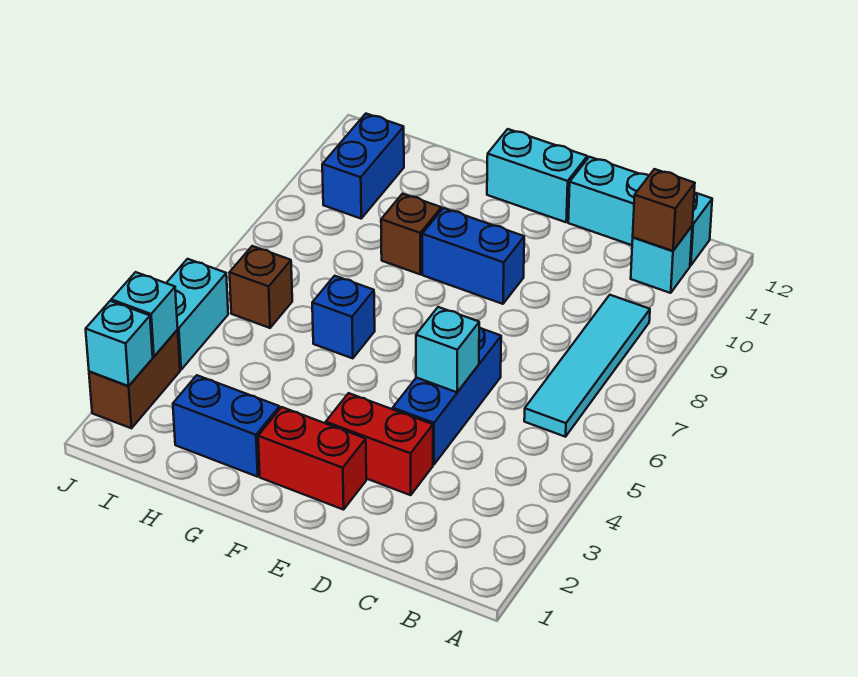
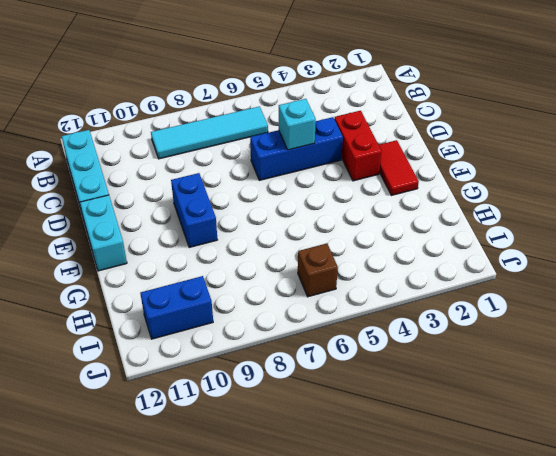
red 1x2 tile [379,140,419,196] -> red 1x2 brick [258,407,366,510]
none -> cyan 1x1 brick [631,226,692,293]
none -> blue 1x2 brick [173,375,280,477]
none -> blue 1x1 brick [312,276,375,358]

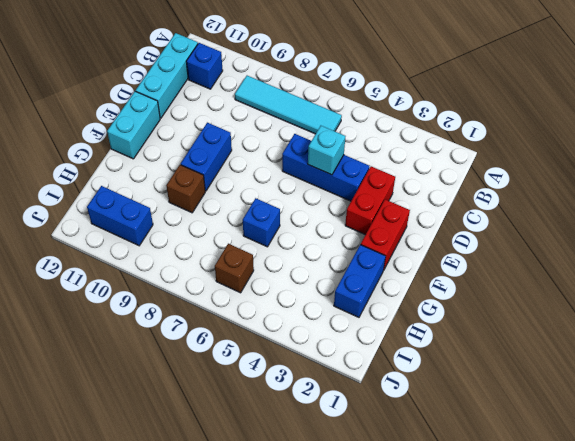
blue 1x1 brick [186,43,223,89] -> cyan 1x1 brick [631,226,692,293]
none -> brown 1x2 brick [89,330,180,428]
none -> cyan 1x2 brick [167,259,228,370]
none -> brown 1x1 brick [633,169,695,251]

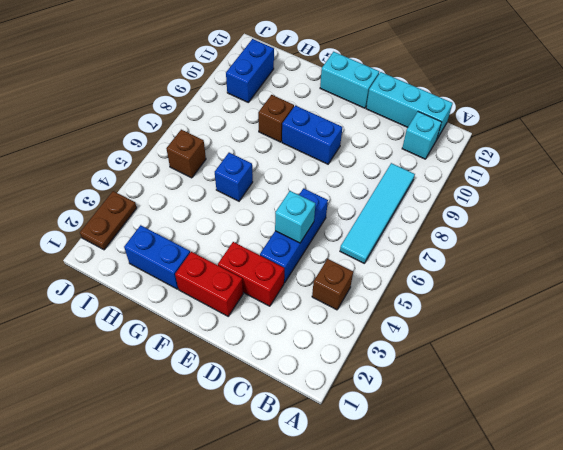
brown 1x1 brick [312,259,353,310] -> brown 1x1 brick moved to [633,169,695,251]
brown 1x2 plate [80,191,137,250] -> brown 1x2 brick [89,330,180,428]
none -> cyan 1x2 brick [167,259,228,370]
none -> cyan 1x1 brick [86,301,153,386]
none -> cyan 1x1 brick [111,272,178,357]

